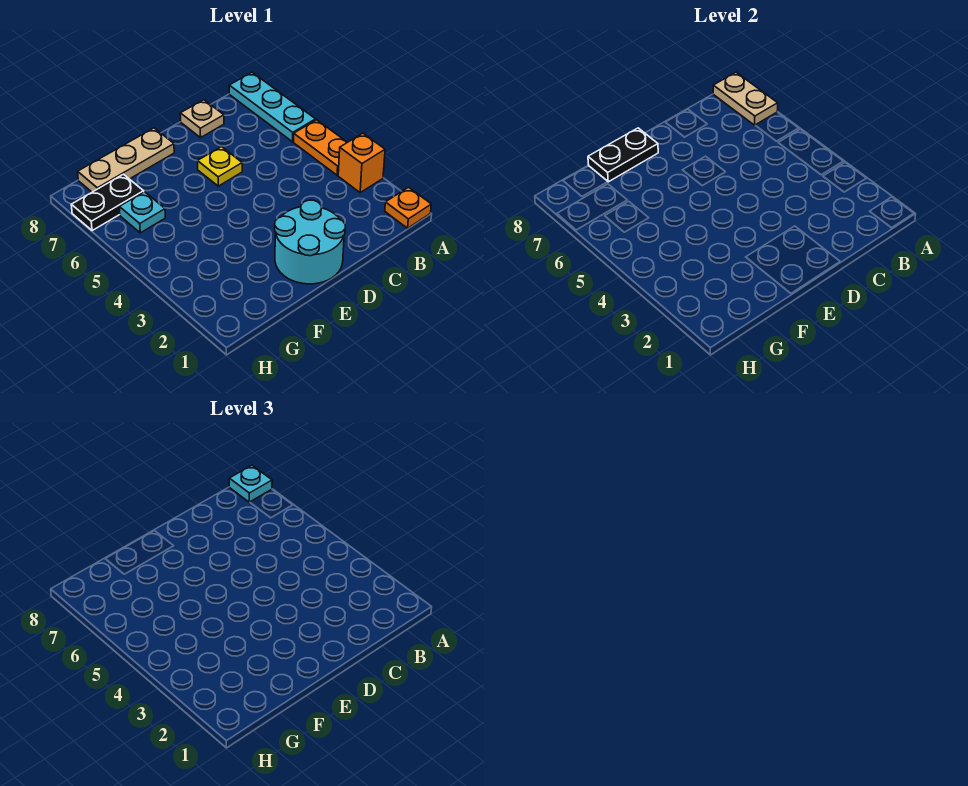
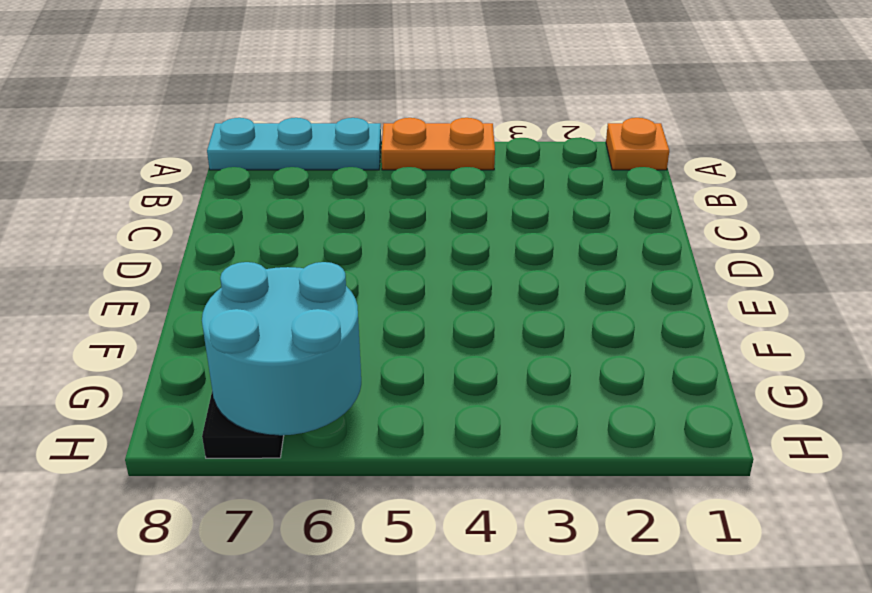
cyan 2x2 round brick [202,262,361,435] -> cyan 2x2 round brick moved to [275,200,345,284]
none -> orange 1x1 brick [338,133,385,193]
none -> tan 1x1 plate [180,100,224,138]
none -> yellow 1x1 plate [198,147,242,186]

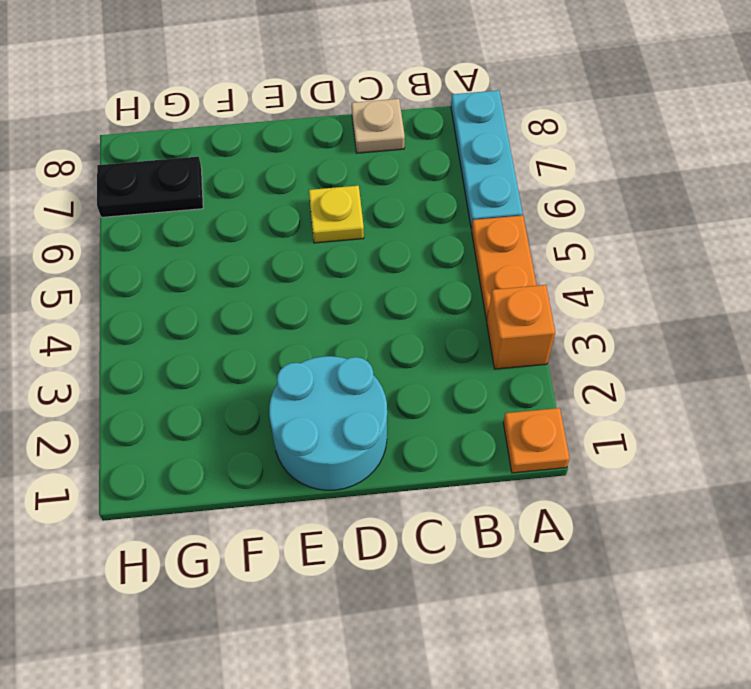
none -> tan 1x3 plate [78,128,174,192]
none -> cyan 1x1 plate [119,192,165,233]
none -> tan 1x2 plate [713,72,778,125]

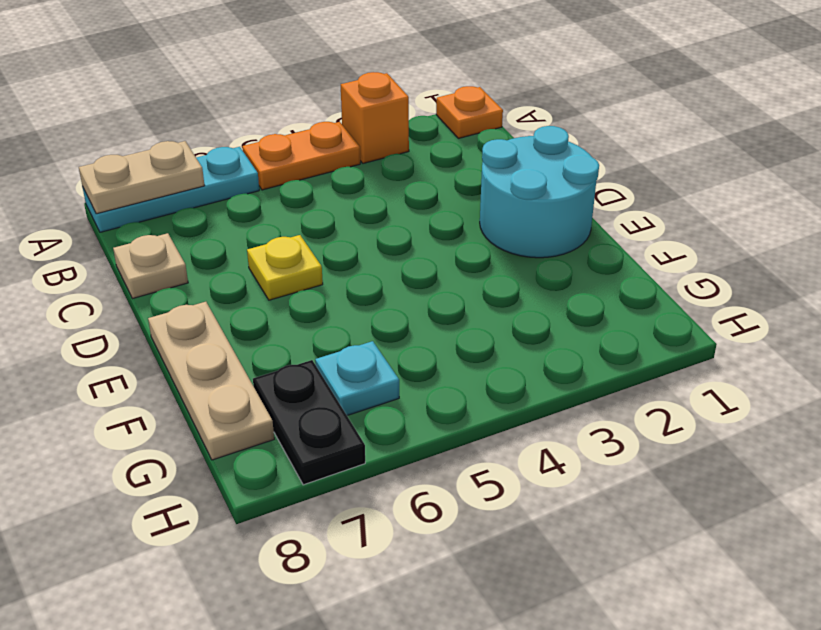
none -> black 1x2 plate [588,128,658,182]
none -> cyan 1x1 plate [229,465,272,502]

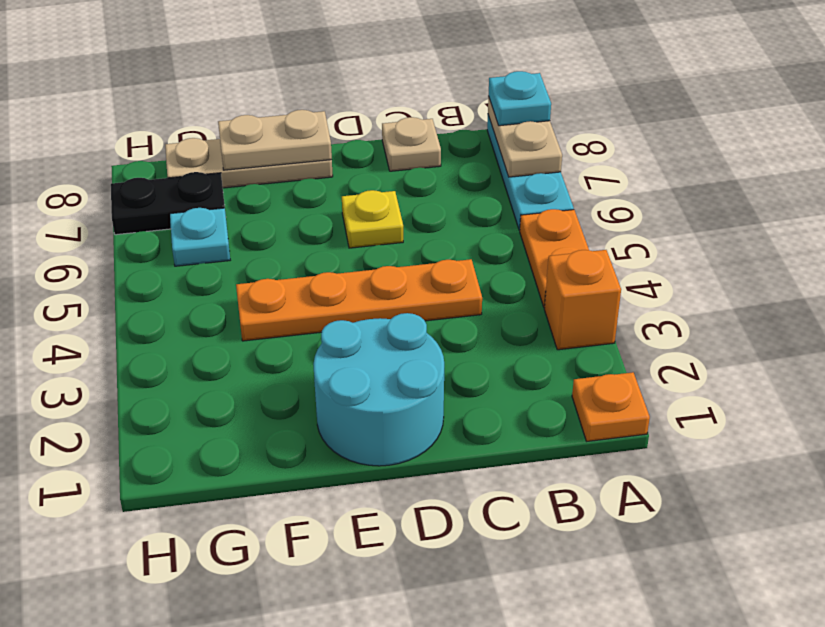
orange 1x4 plate [236,259,482,341] -> none
tan 1x2 plate [218,110,332,170] -> black 1x2 plate [588,128,658,182]

